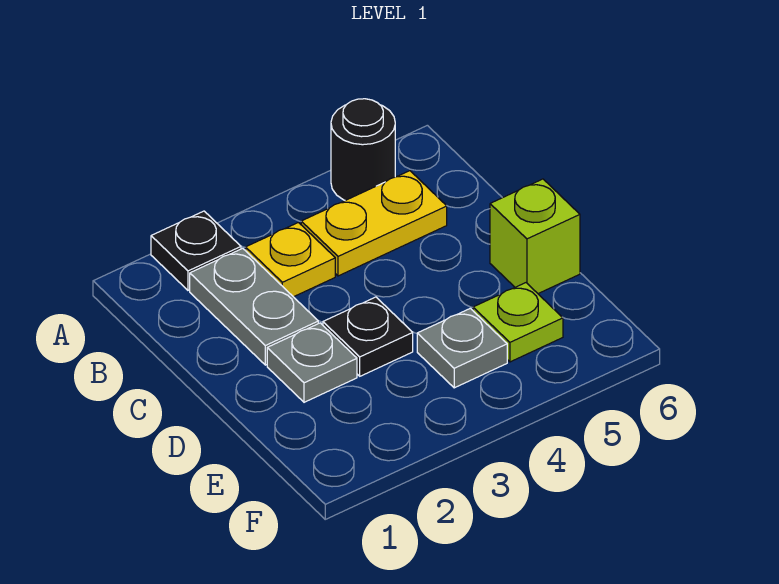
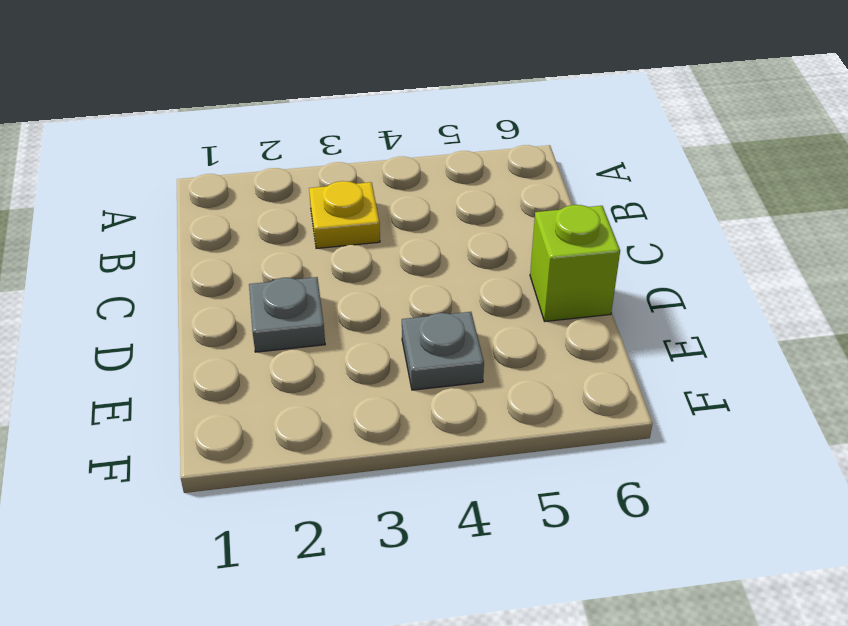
none -> black 1x1 plate [151,211,241,290]
none -> black 1x1 round brick [331,99,395,200]

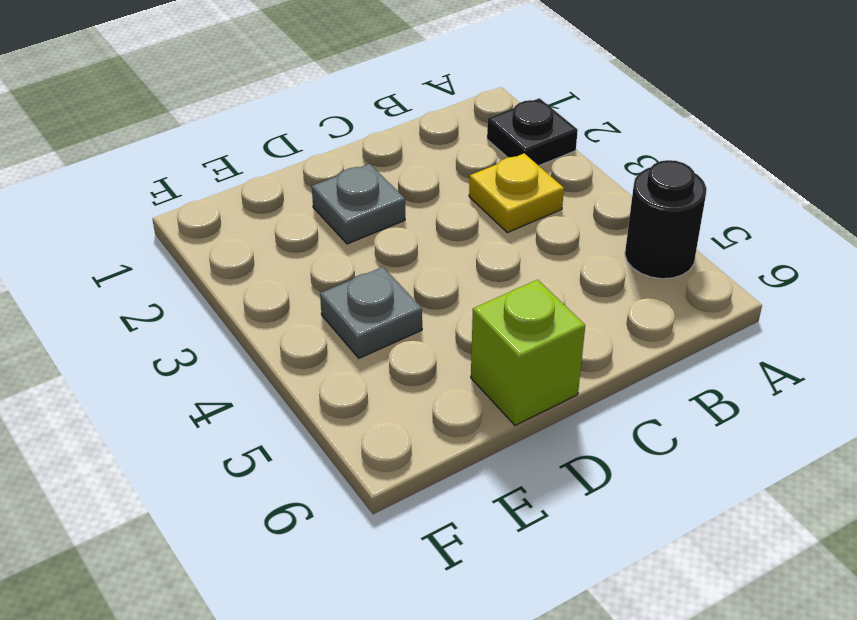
none -> grey 1x2 plate [190,248,318,365]
none -> yellow 1x2 plate [301,171,447,276]

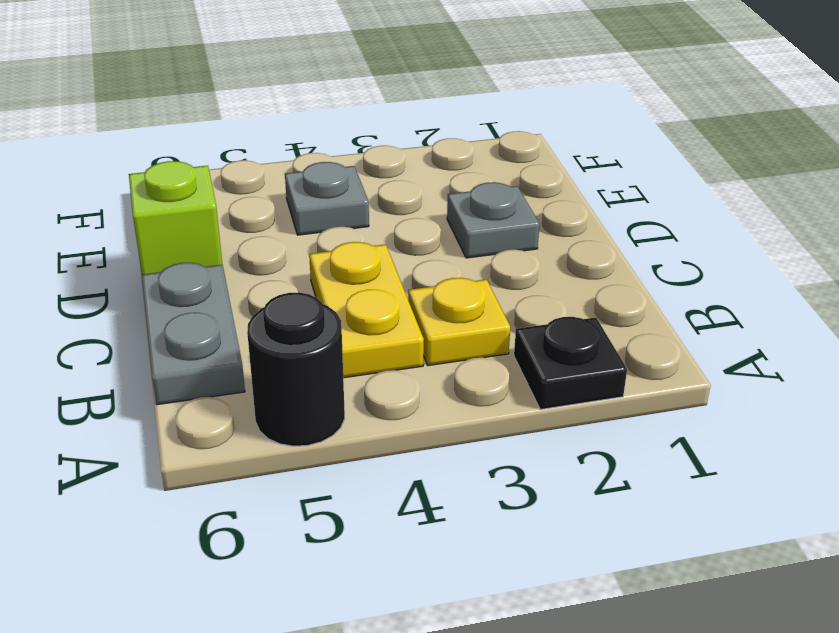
yellow 1x2 plate [309,242,424,378] -> yellow 1x2 plate turned to [301,171,447,276]
grey 1x2 plate [142,263,245,405] -> grey 1x2 plate moved to [190,248,318,365]
none -> black 1x1 plate [323,297,413,376]
none -> lime 1x1 plate [473,283,563,362]

